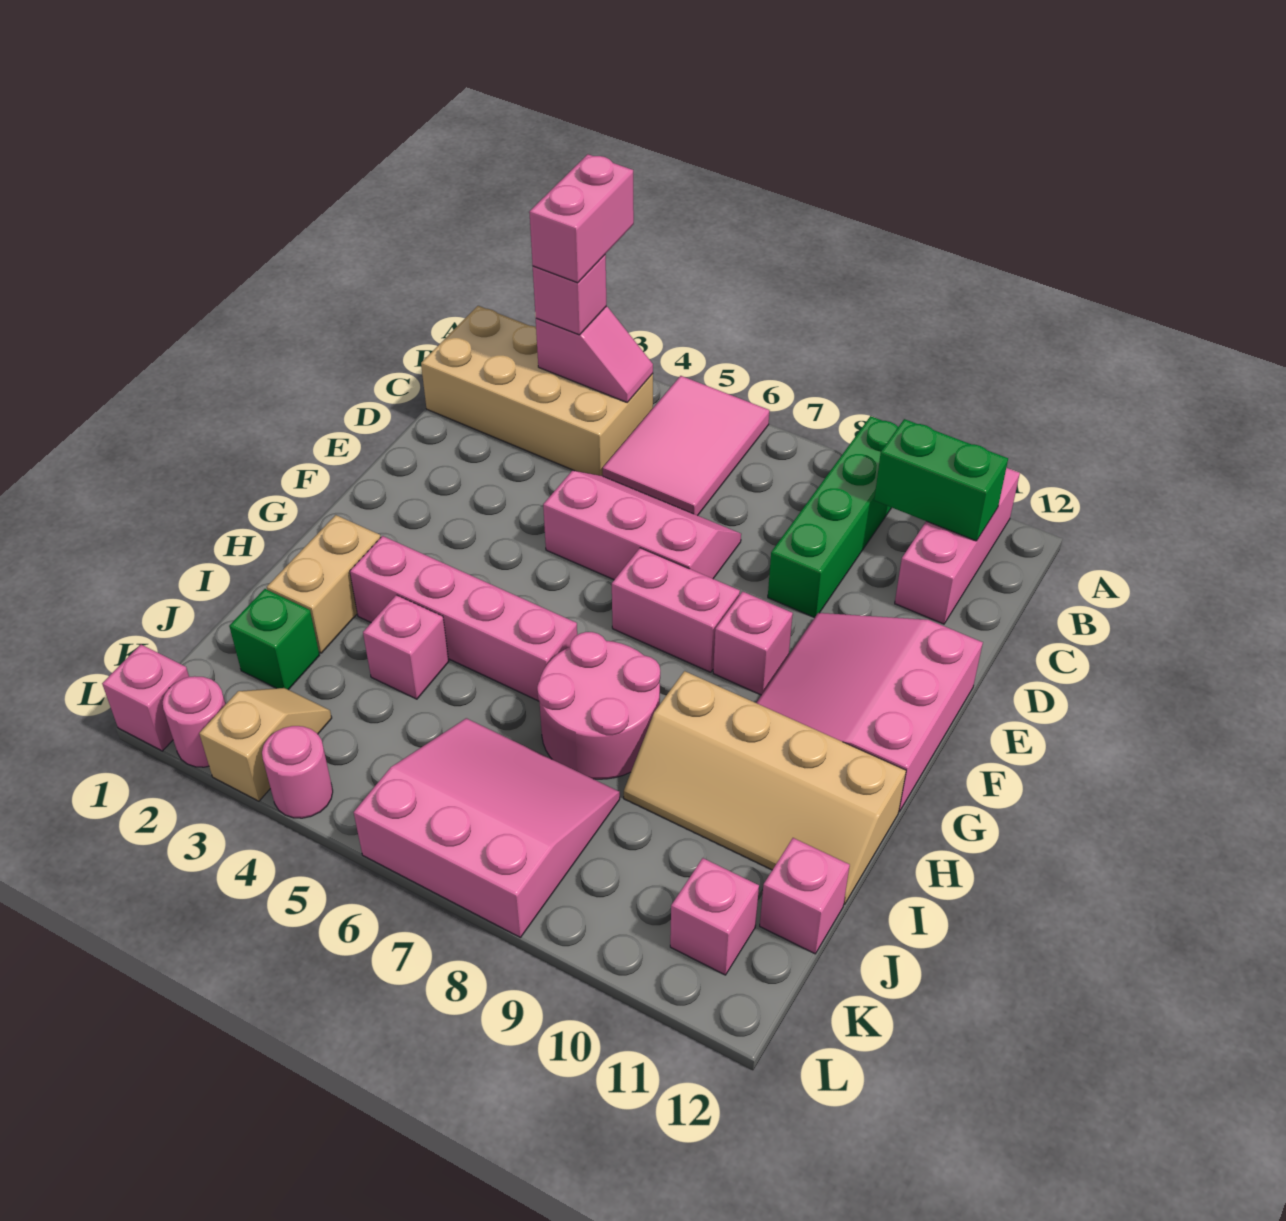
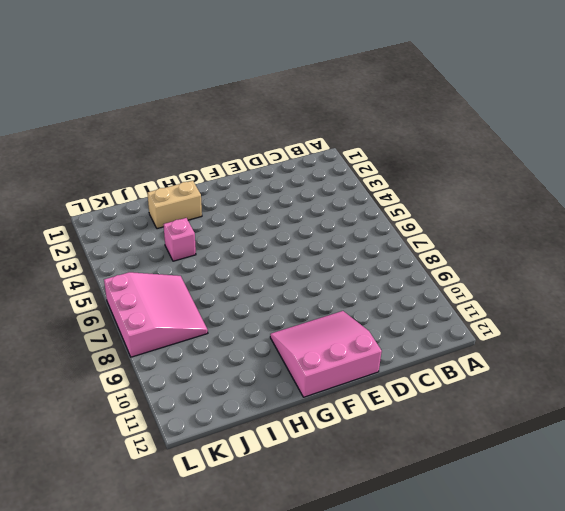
none -> pink 2x3 tile [603,376,770,516]
none -> green 1x4 brick [768,416,898,618]
none -> pink 1x3 brick [895,468,1020,624]

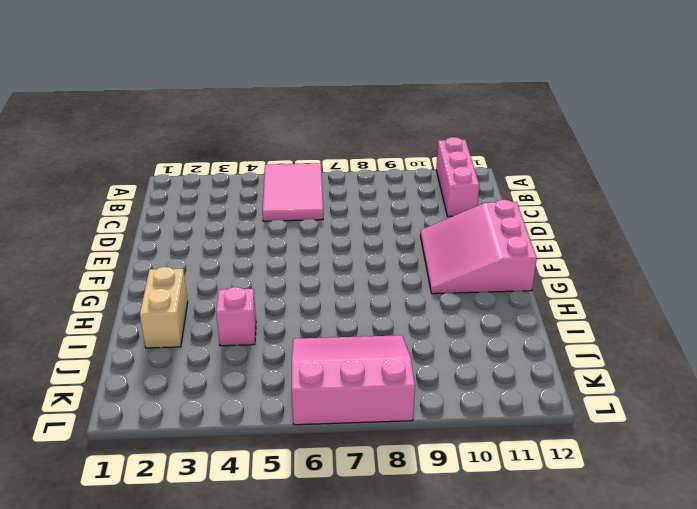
none -> green 1x4 brick [768,416,898,618]
none -> tan 2x4 brick [421,306,653,476]
none -> pink 2x3 slope [543,471,741,580]

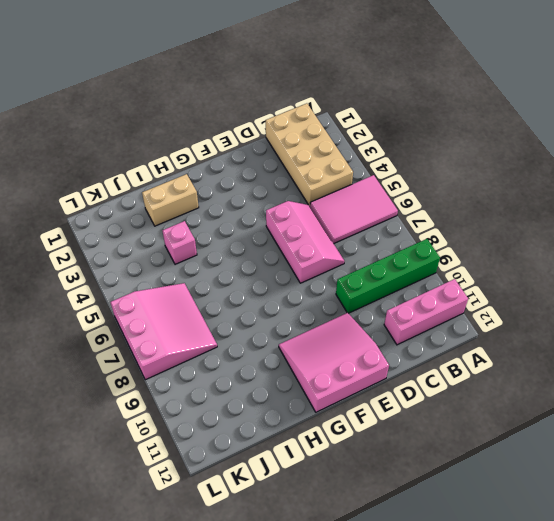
none -> pink 1x2 brick [612,548,740,672]
none -> pink 1x1 brick [713,592,793,695]
none -> pink 1x4 brick [350,536,577,701]

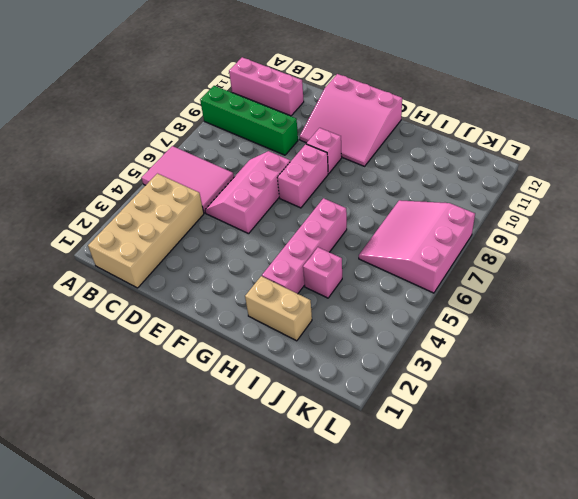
none -> pink 2x2 round brick [537,632,660,779]
none -> tan 2x4 slope [624,671,906,905]
none -> green 1x1 brick [229,589,320,690]

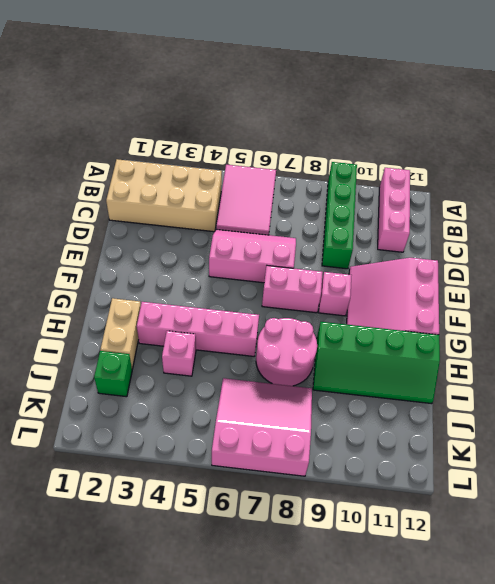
green 2x4 slope [313,322,440,404] -> tan 2x4 slope [624,671,906,905]
none -> pink 1x1 brick [760,838,850,954]
none -> tan 1x2 slope [199,688,332,801]
none -> pink 1x1 brick [670,858,759,975]

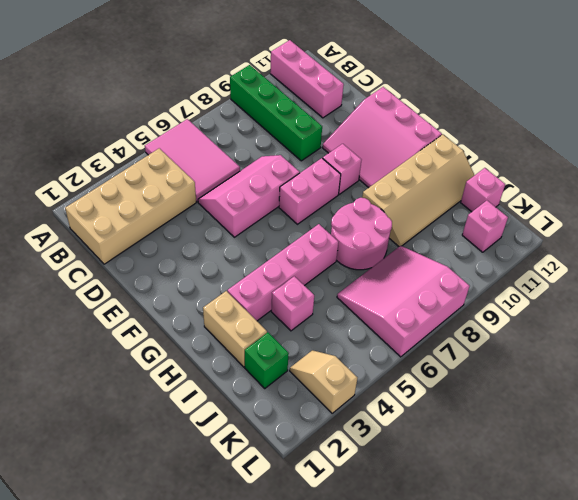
none -> pink 1x1 brick [102,645,189,751]
none -> pink 1x1 round brick [163,676,226,767]
none -> pink 1x1 round brick [262,726,333,818]

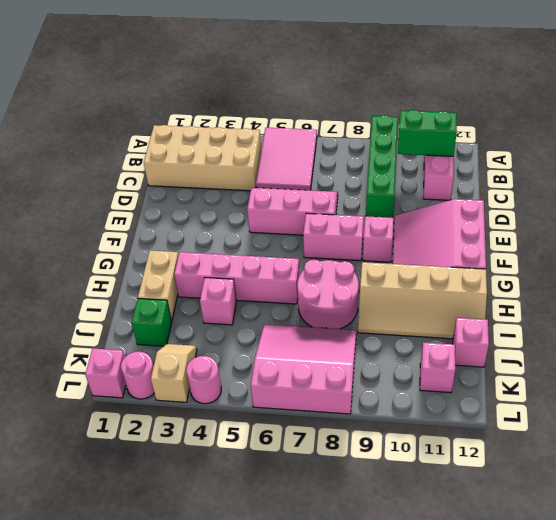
none -> pink 1x2 slope [536,306,653,402]
none -> pink 1x1 brick [533,255,607,335]
none -> pink 1x2 brick [529,154,634,283]

